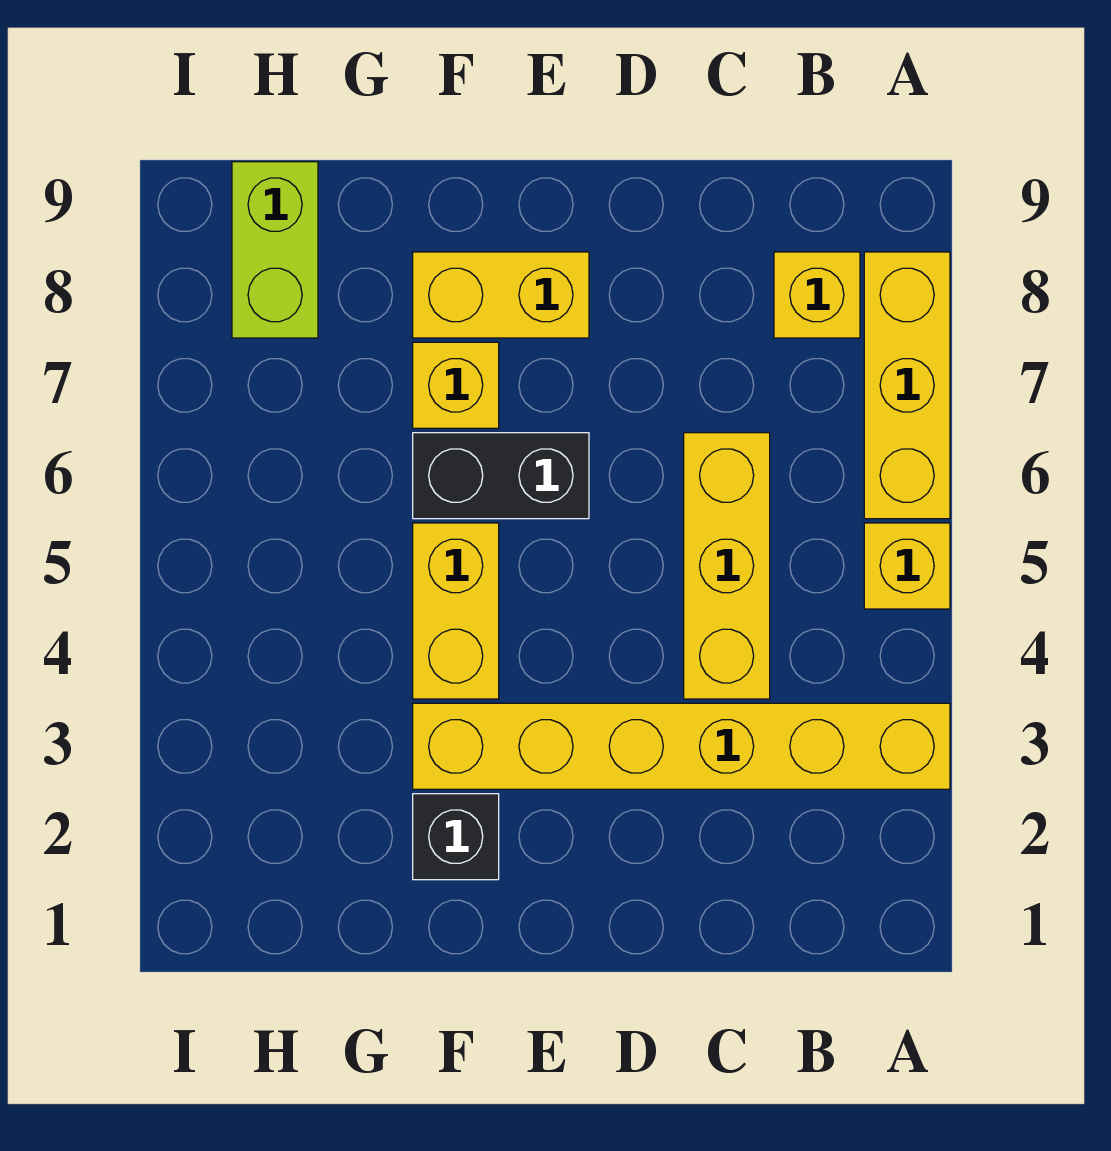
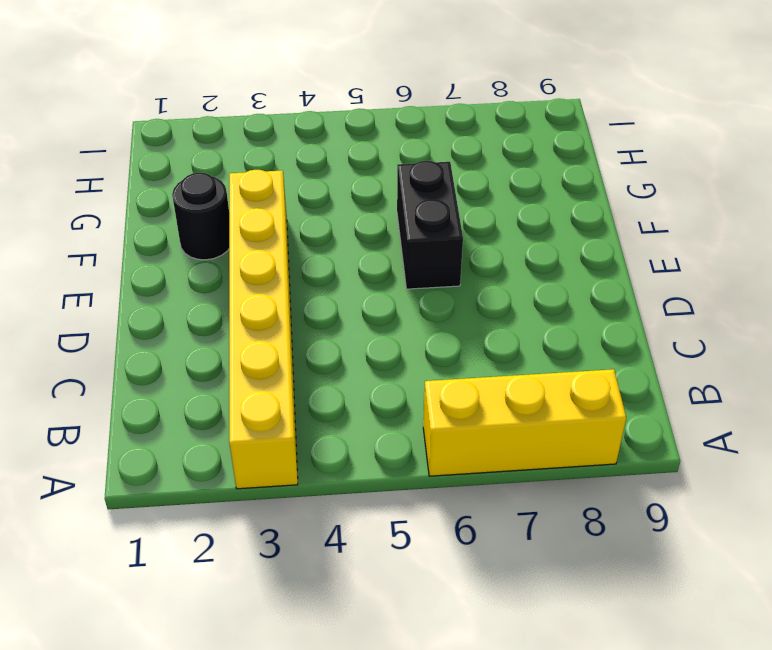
black 1x1 round brick [172,173,229,260] -> black 1x1 brick [413,794,499,880]
none -> yellow 1x1 brick [864,523,950,609]
none -> yellow 1x1 brick [774,252,860,338]

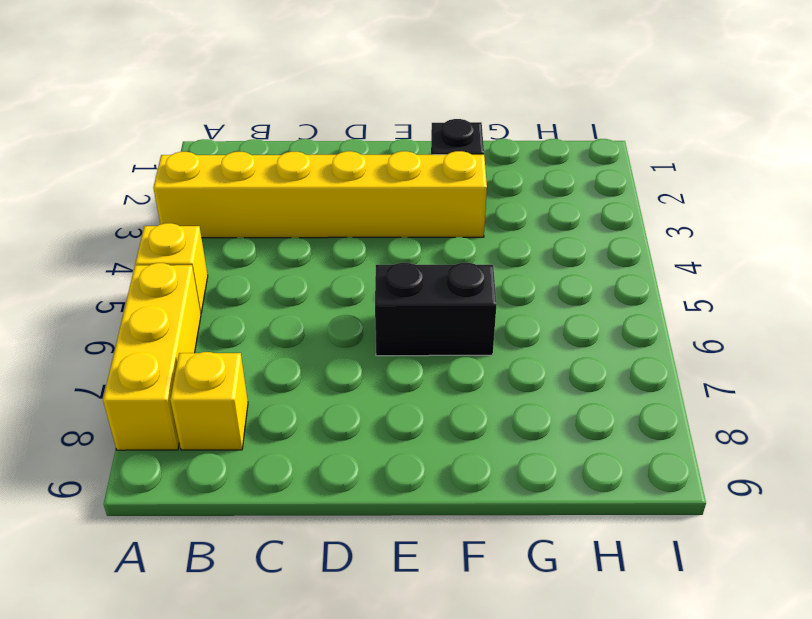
none -> yellow 1x3 brick [684,433,770,699]
none -> yellow 1x2 brick [413,252,589,338]

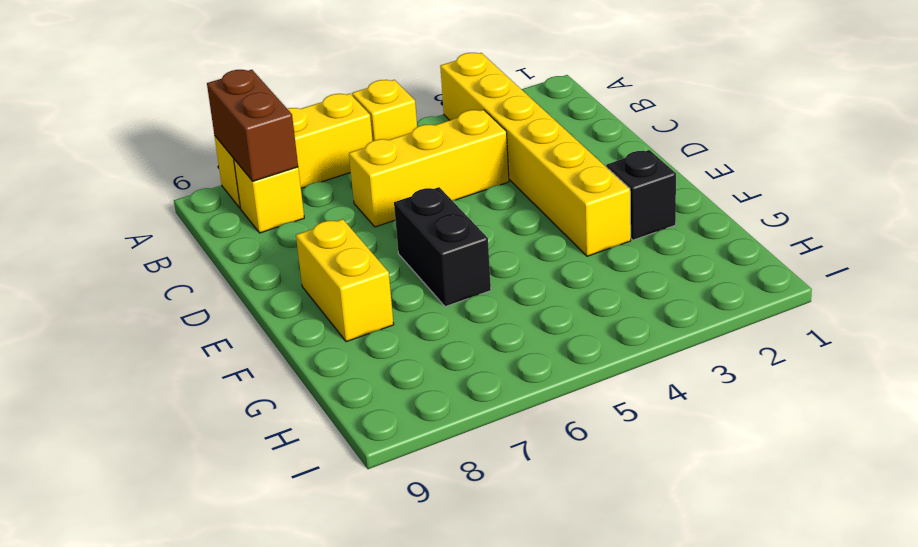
brown 1x2 brick [207,70,298,181] -> none
none -> yellow 1x2 brick [413,523,499,699]
none -> yellow 1x1 brick [413,342,499,428]

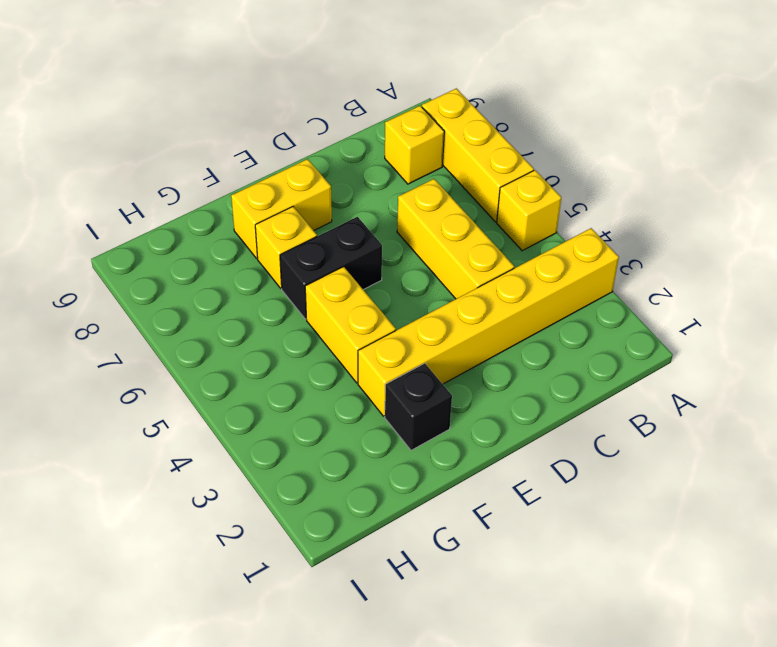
none -> lime 1x2 brick [232,162,318,338]

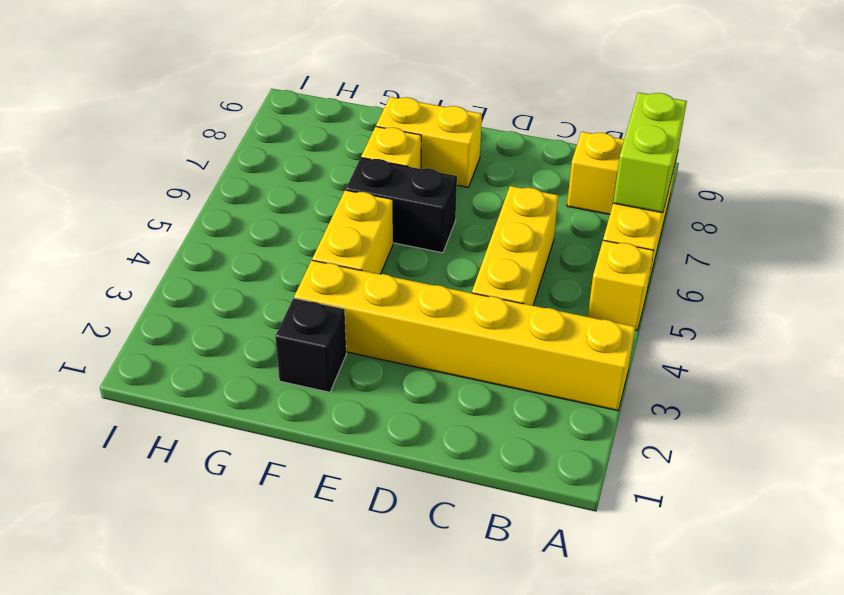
lime 1x2 brick [613,92,687,213] -> lime 1x2 brick moved to [232,162,318,338]

